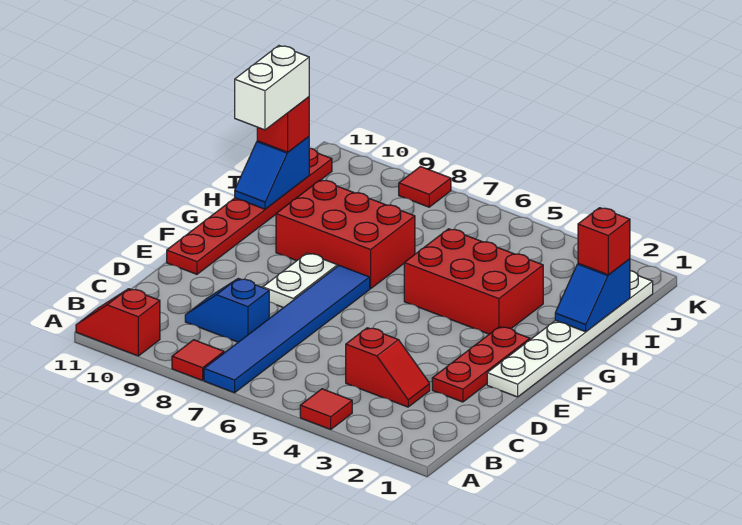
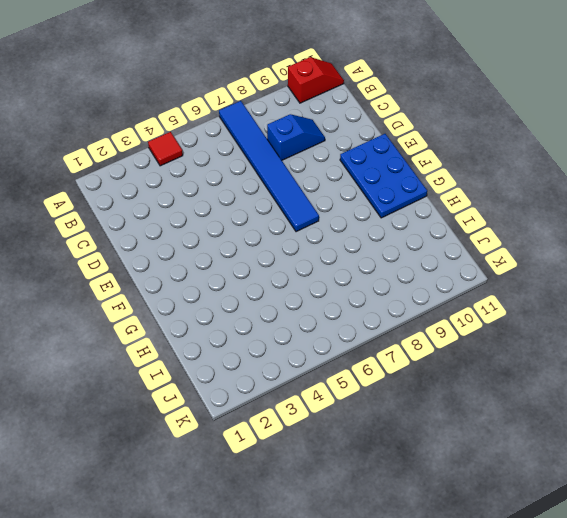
blue 2x3 plate [340,134,427,218] -> red 1x6 plate [167,148,332,274]
none -> red 1x1 tile [172,340,224,381]
none -> red 1x2 slope [346,328,430,407]
none -> red 1x3 plate [432,327,530,402]

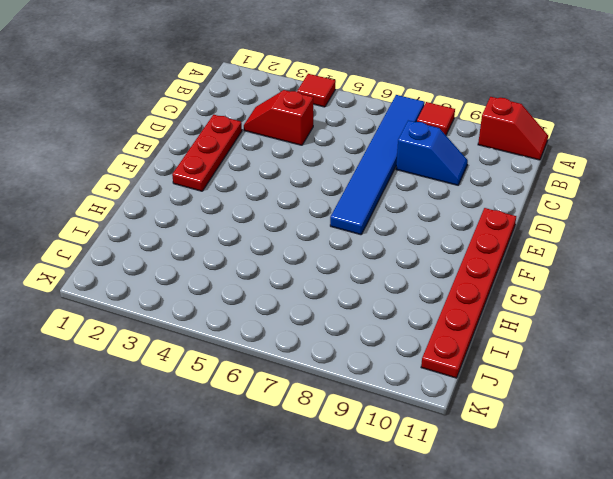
none -> white 1x6 plate [487,271,653,397]
none -> white 1x2 plate [263,253,338,308]
none -> red 2x3 brick [404,229,543,334]

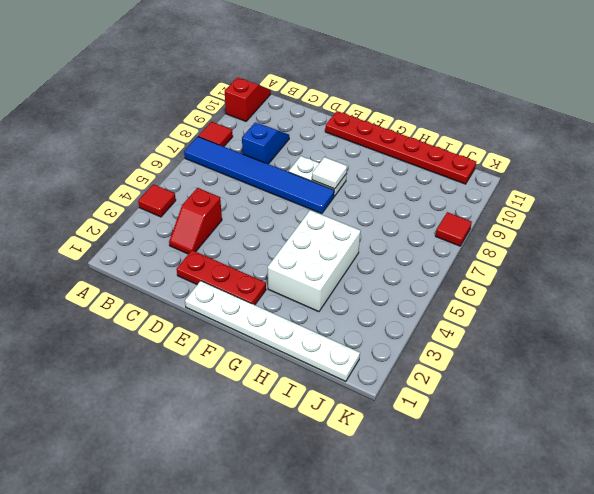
white 1x1 tile [312,157,347,189] -> none
white 2x3 brick [268,210,361,312] -> red 2x3 brick [404,229,543,334]
none -> red 2x3 brick [276,180,415,289]
none -> blue 1x2 slope [555,259,630,332]
none -> blue 1x2 slope [235,137,309,209]

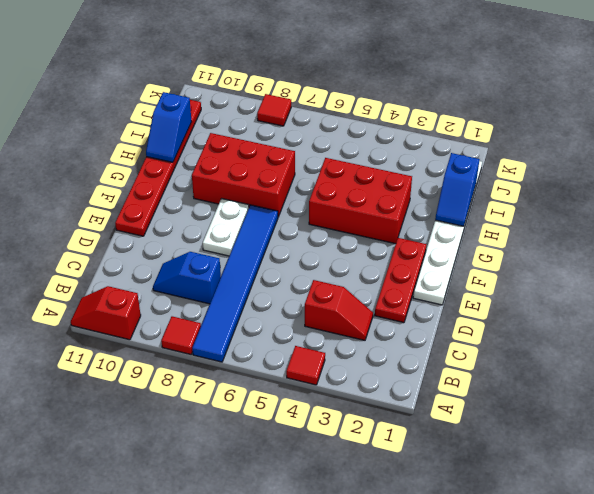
none -> red 1x1 brick [578,208,630,275]
none -> red 1x1 brick [257,97,309,152]
none -> white 1x2 brick [235,46,309,130]

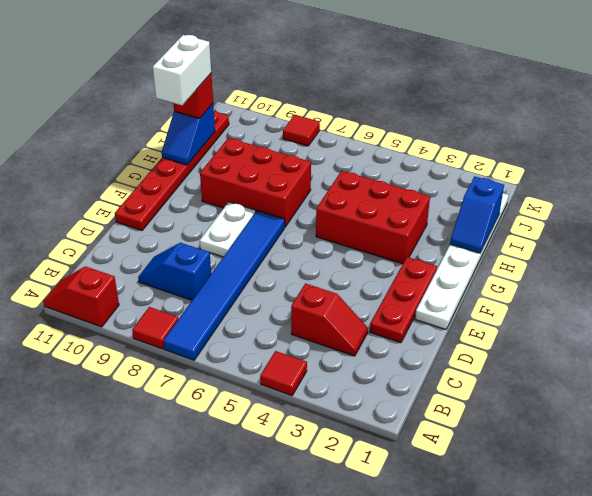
none -> red 1x1 brick [578,208,630,275]

